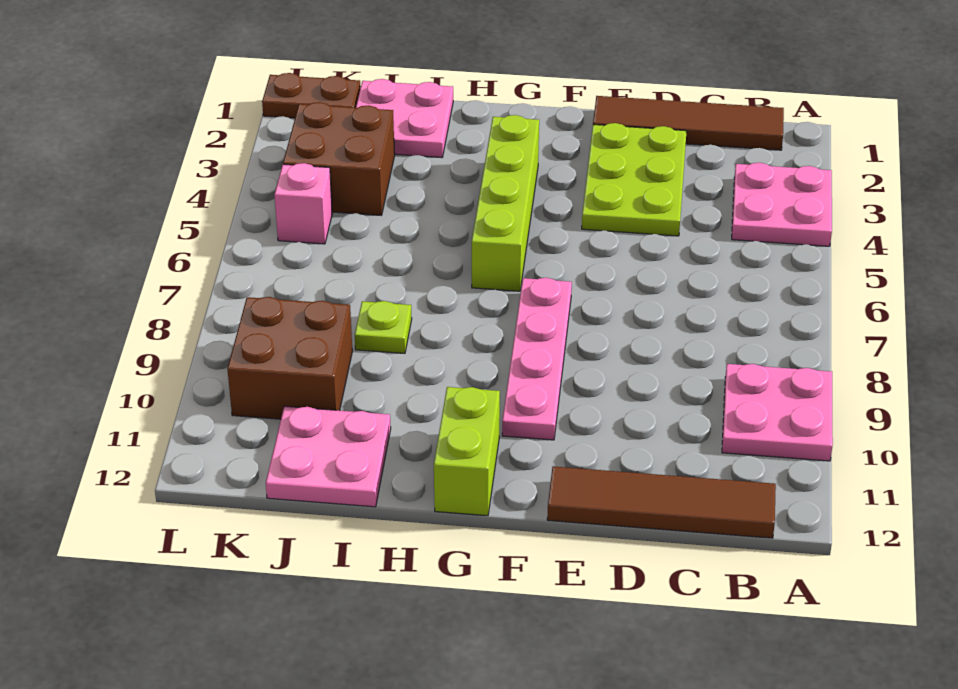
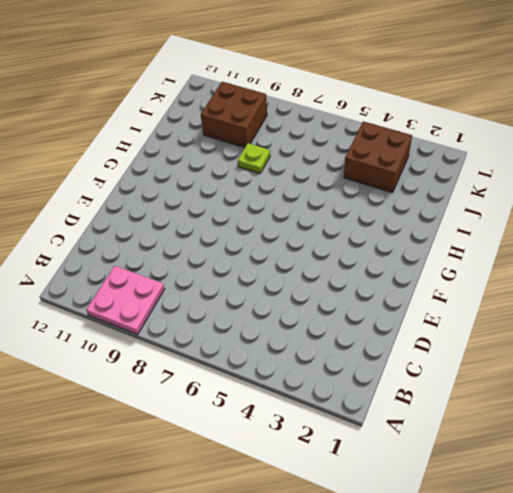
none -> pink 2x2 plate [732,163,832,246]
none -> brown 1x4 tile [593,96,784,150]
none -> brown 1x4 tile [547,467,776,538]

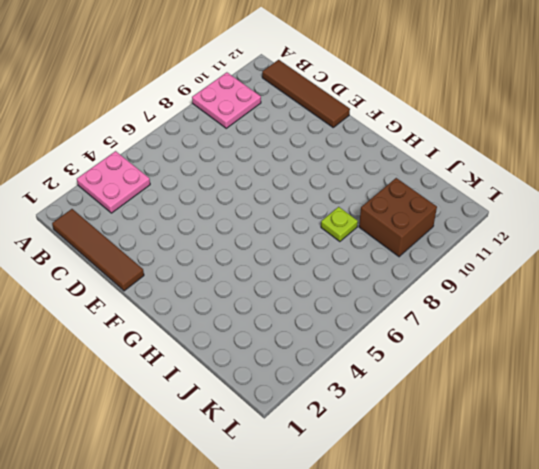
none -> lime 2x3 plate [582,123,687,236]
none -> pink 1x4 plate [502,278,572,440]
none -> lime 1x4 brick [472,115,539,291]

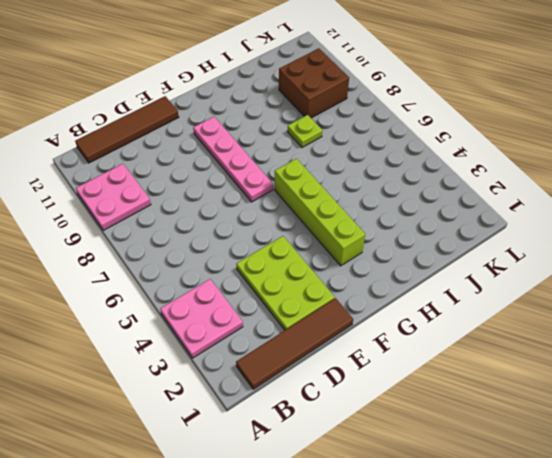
none -> lime 1x2 brick [434,387,500,516]
none -> pink 2x2 plate [356,79,453,158]
none -> pink 2x2 plate [266,406,391,507]

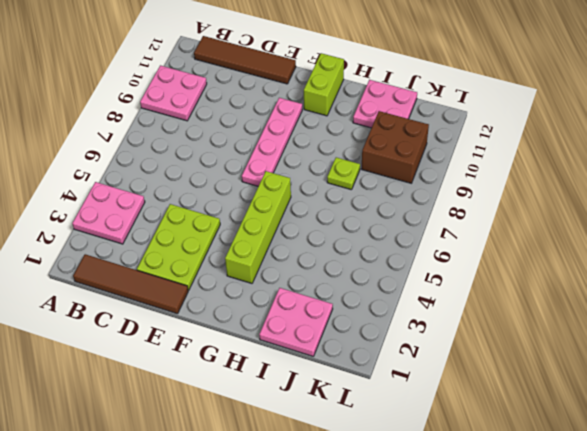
none -> brown 2x2 brick [283,102,395,215]
none -> brown 1x2 plate [262,73,360,118]
none -> pink 1x1 brick [274,163,332,244]

